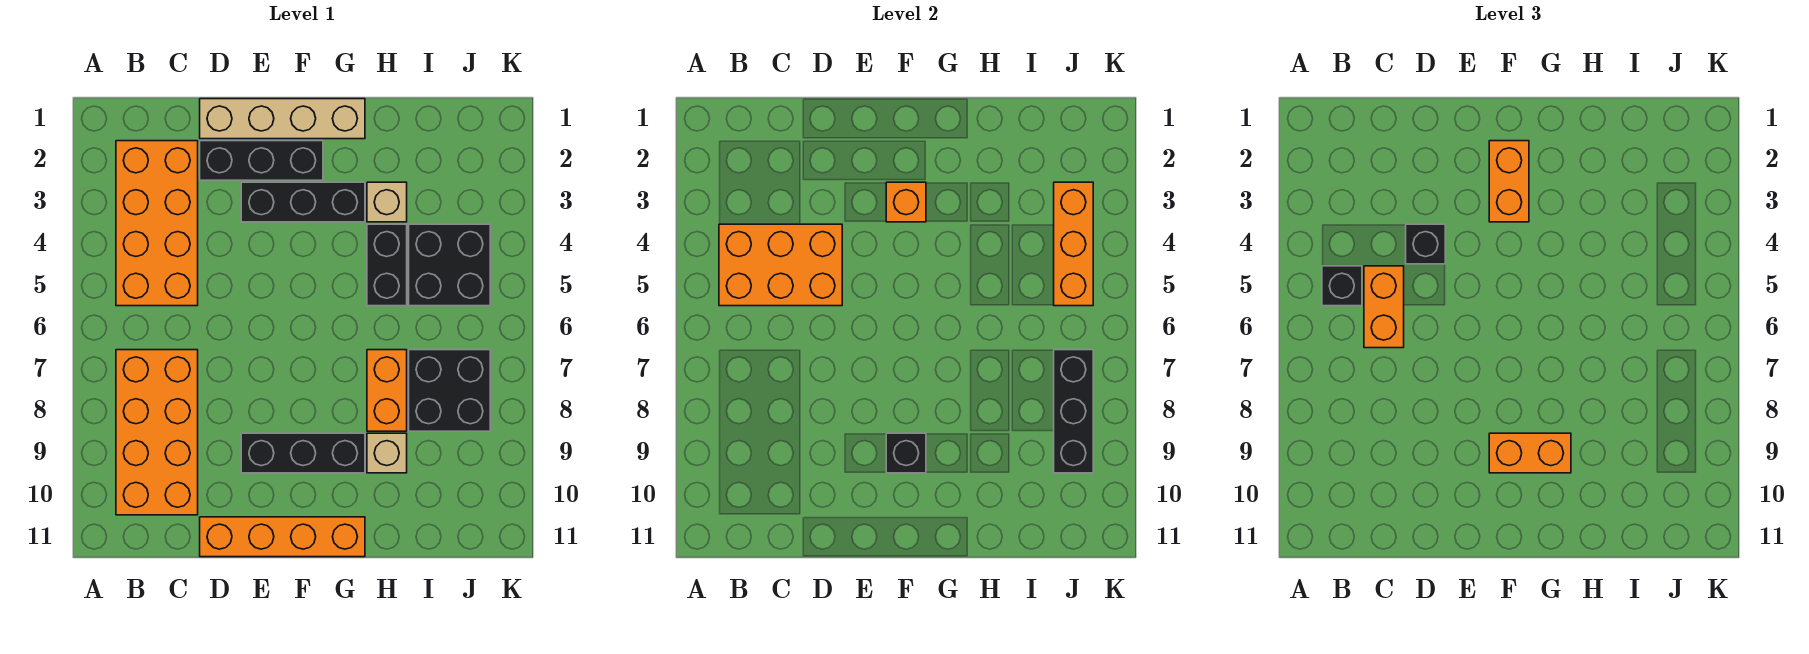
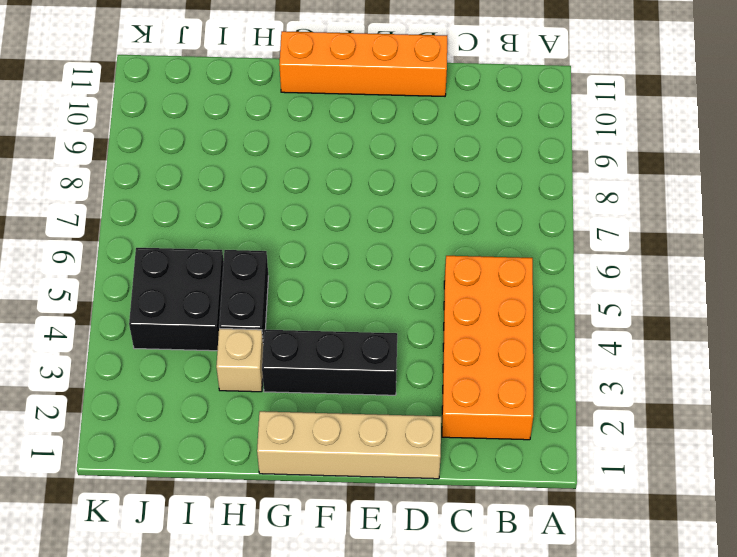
none -> orange 2x4 brick [116,350,198,515]
none -> black 1x3 brick [200,141,323,180]
none -> black 1x3 brick [241,433,365,473]

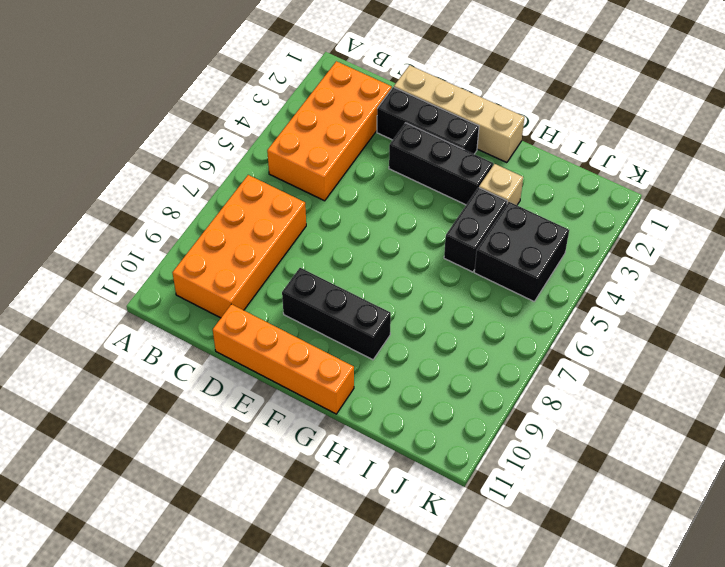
none -> orange 1x2 brick [367,350,407,431]
none -> tan 1x1 brick [367,433,407,473]
none -> black 2x2 brick [409,350,490,431]

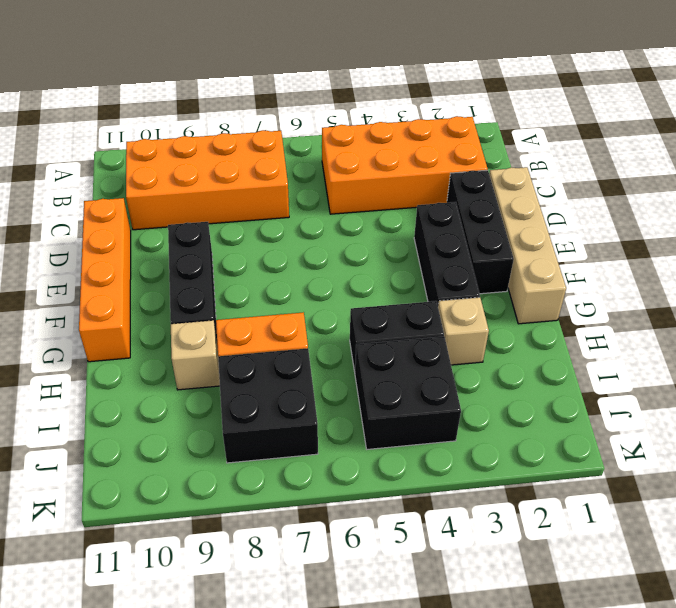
none -> orange 2x3 brick [719,224,842,306]
none -> orange 1x1 brick [886,182,926,222]
none -> black 1x1 brick [886,433,926,473]

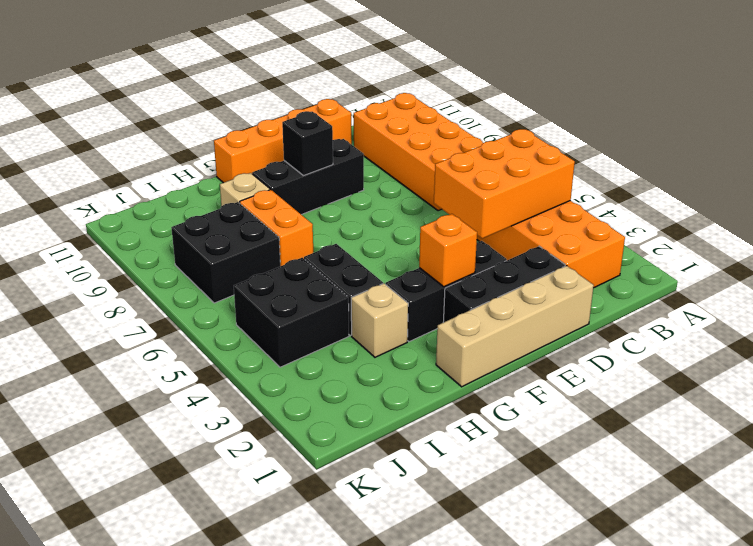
none -> orange 1x3 brick [1054,182,1093,306]
none -> black 1x3 brick [1054,350,1093,473]
none -> black 1x1 brick [1322,266,1362,306]

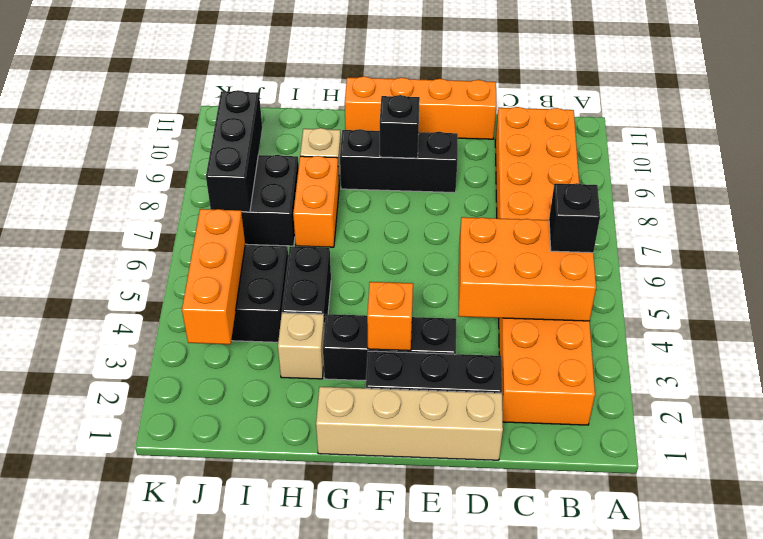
none -> orange 1x2 brick [1364,266,1404,348]
none -> black 1x1 brick [1406,224,1445,264]
none -> orange 1x2 brick [1489,141,1529,222]

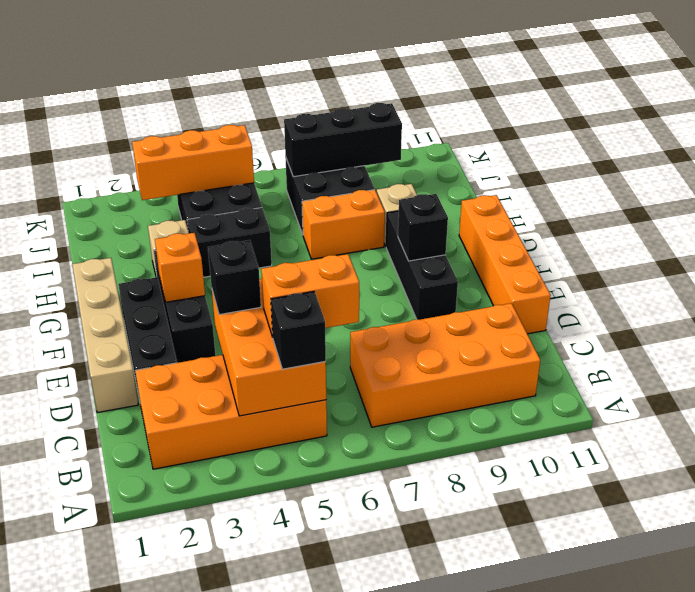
none -> orange 1x2 brick [1489,141,1529,222]
none -> orange 1x2 brick [1489,433,1571,473]

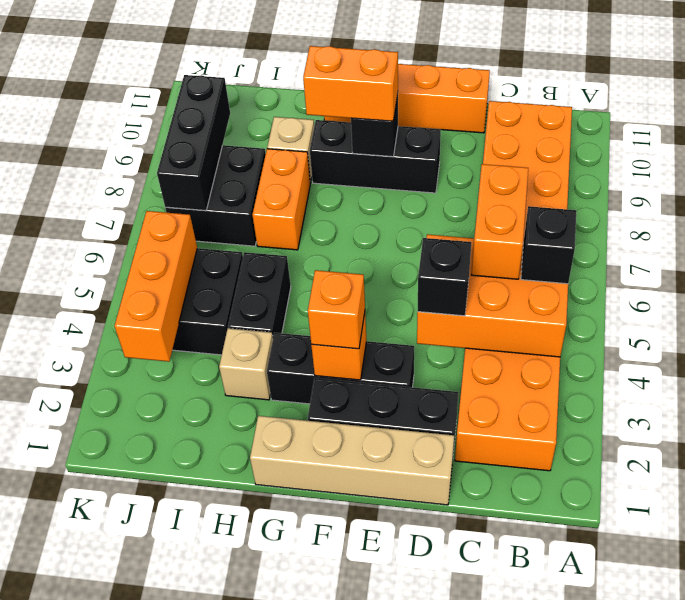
orange 1x1 brick [308,270,365,349] -> orange 1x2 brick [1489,141,1529,222]

